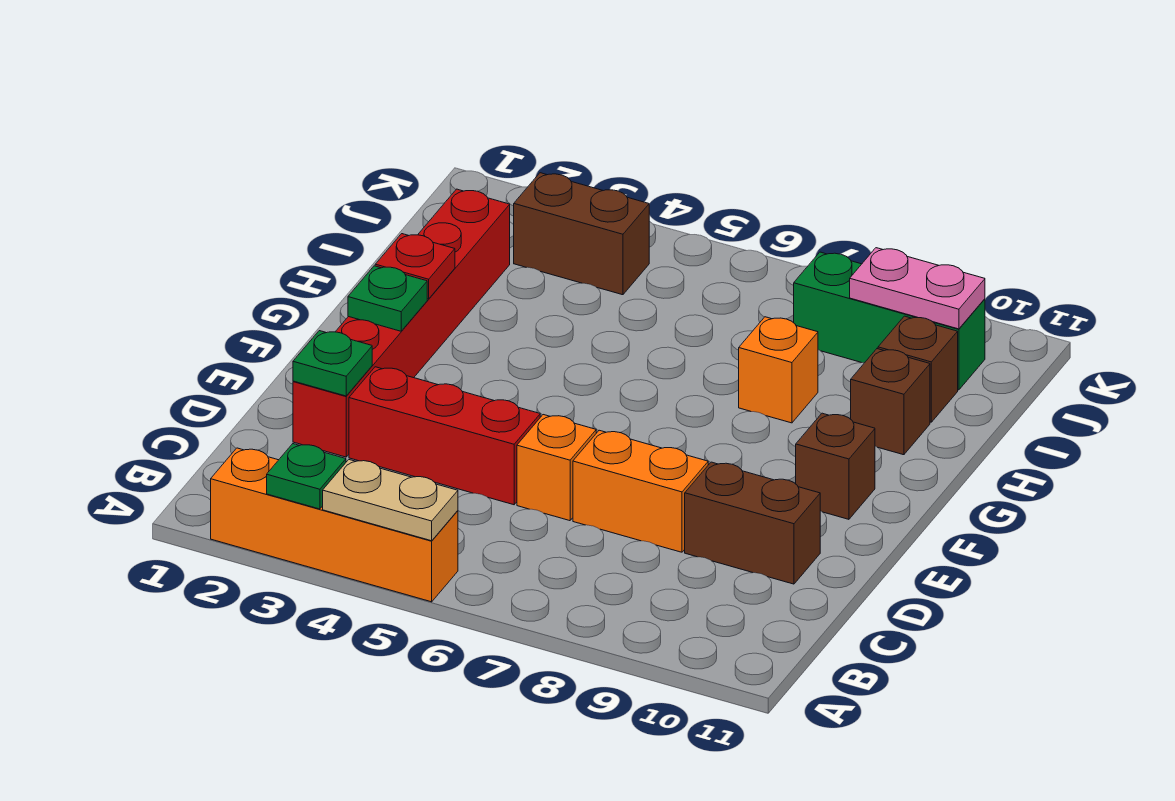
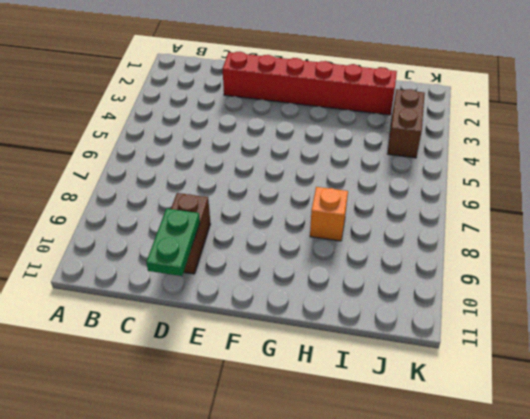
green 1x2 plate [146,209,200,276] -> none
none -> orange 1x4 brick [211,448,458,602]
none -> red 1x3 brick [349,367,540,505]
none -> orange 1x1 brick [517,415,596,521]

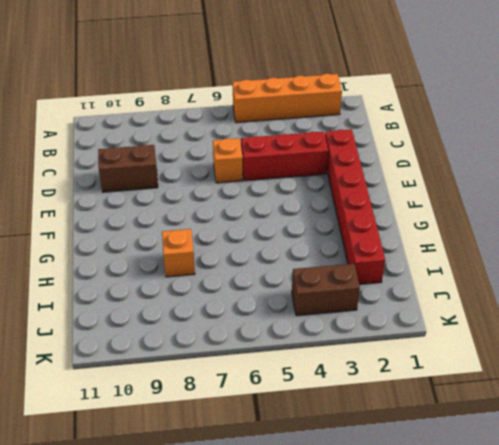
none -> orange 1x2 brick [573,430,708,552]
none -> brown 1x1 brick [796,413,875,519]
none -> brown 1x1 brick [851,349,930,455]

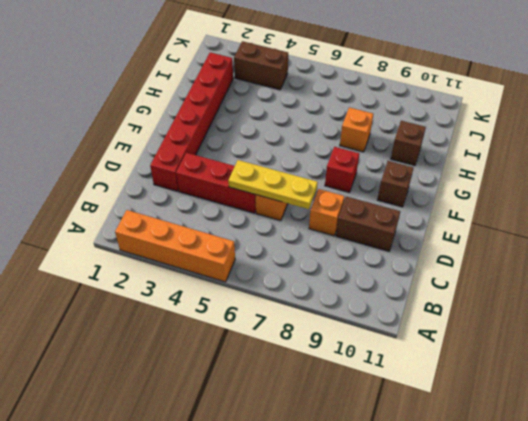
yellow 1x3 plate [228,160,318,209] -> none
orange 1x1 brick [309,189,344,236] -> orange 1x2 brick [573,430,708,552]
red 1x1 brick [325,147,359,193] -> none
none -> brown 1x1 brick [878,316,958,422]
none -> green 1x3 brick [794,252,985,390]
none -> green 1x1 plate [267,444,346,509]

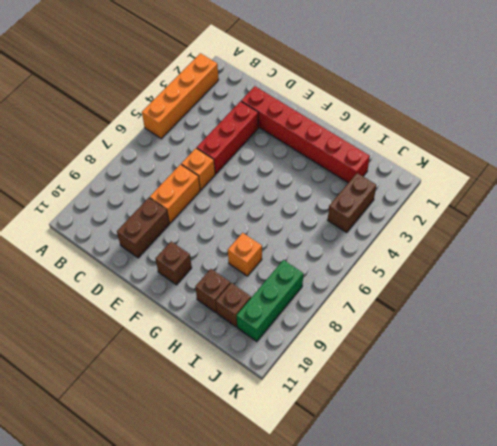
none -> green 1x1 plate [267,444,346,509]
none -> tan 1x2 plate [323,460,458,541]
none -> green 1x1 plate [293,331,372,396]

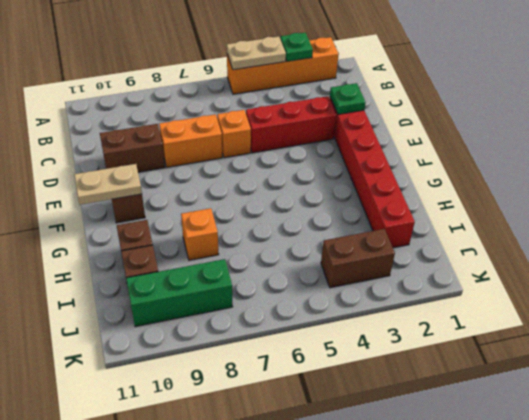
tan 1x2 plate [74,164,142,205] -> none
none -> green 1x1 plate [348,266,427,331]
none -> red 1x1 plate [375,234,455,299]
none -> pink 1x2 plate [850,248,985,329]

